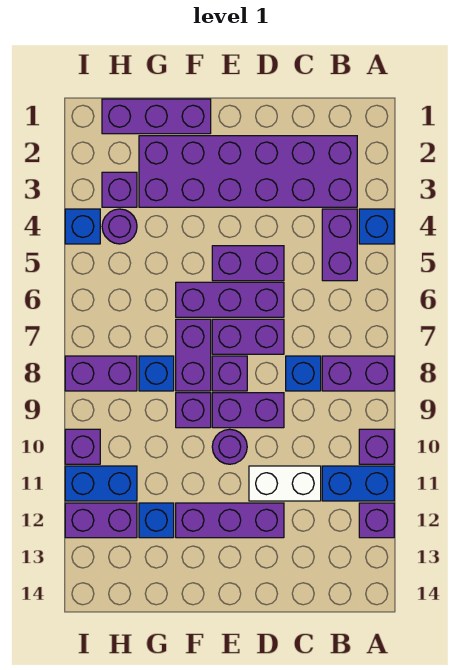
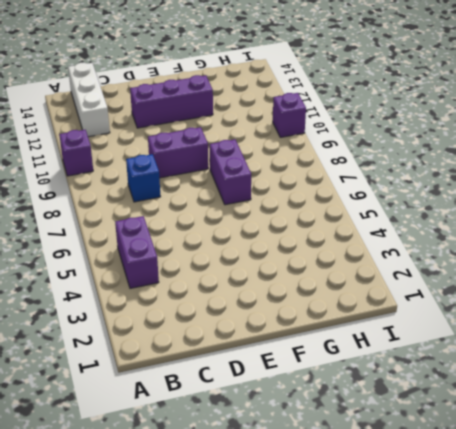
white 1x3 brick [68,63,110,137] -> none
none -> blue 1x1 brick [359,209,394,244]
none -> purple 1x2 brick [322,356,394,391]
none -> blue 1x2 brick [322,466,394,501]

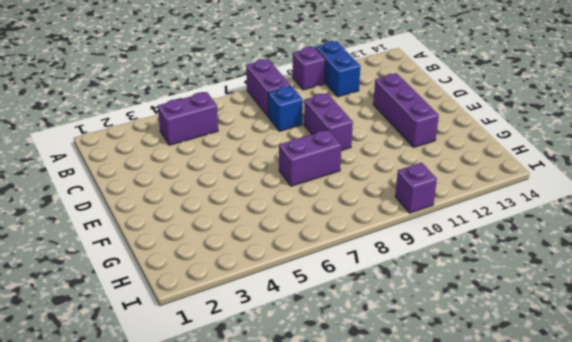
none -> blue 1x1 brick [359,209,394,244]
none -> purple 1x1 brick [359,503,394,538]
none -> purple 2x6 brick [139,136,357,207]

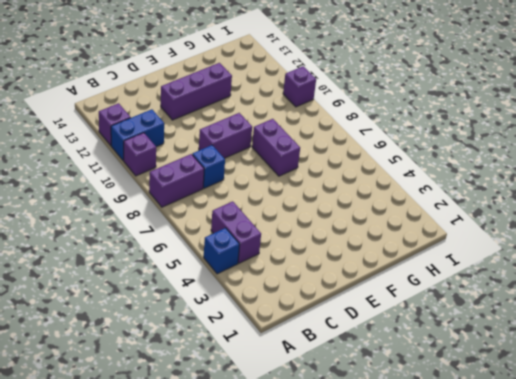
none -> purple 2x6 brick [139,136,357,207]
none -> white 1x2 brick [249,466,321,501]
none -> purple 1x2 brick [212,246,284,281]

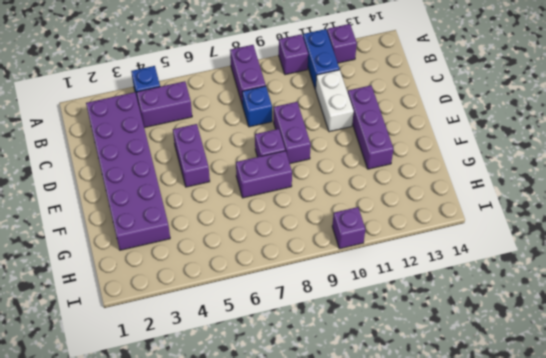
none -> purple 1x3 brick [176,282,284,317]
none -> purple 1x2 brick [212,319,284,354]
none -> purple 1x1 round brick [212,429,247,464]

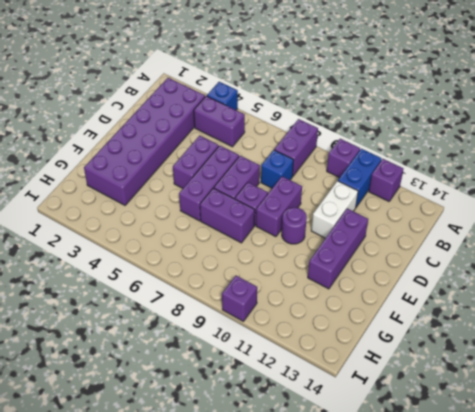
none -> purple 1x3 brick [102,99,211,134]
none -> purple 1x1 brick [176,393,211,428]
none -> blue 1x1 brick [139,356,174,391]

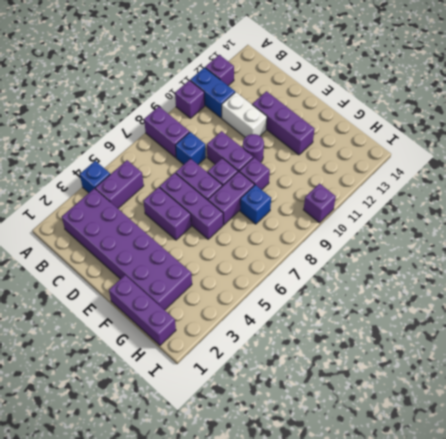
none -> blue 1x1 brick [139,503,174,538]
none -> purple 1x1 brick [102,172,137,207]
none -> purple 1x1 round brick [102,209,137,244]

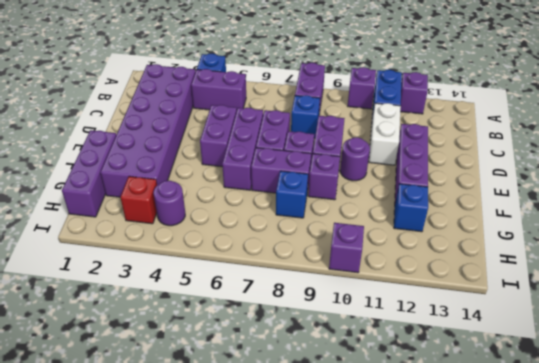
red 1x1 brick [120,176,157,224] -> purple 1x1 brick [102,172,137,207]
none -> purple 1x2 brick [65,356,137,391]
none -> blue 1x2 brick [65,466,137,501]
none -> purple 1x2 brick [65,503,137,538]

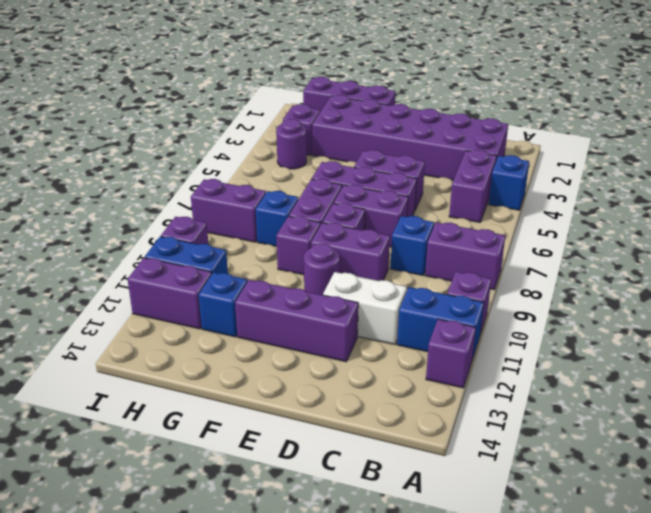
none -> blue 1x1 brick [65,209,100,244]

